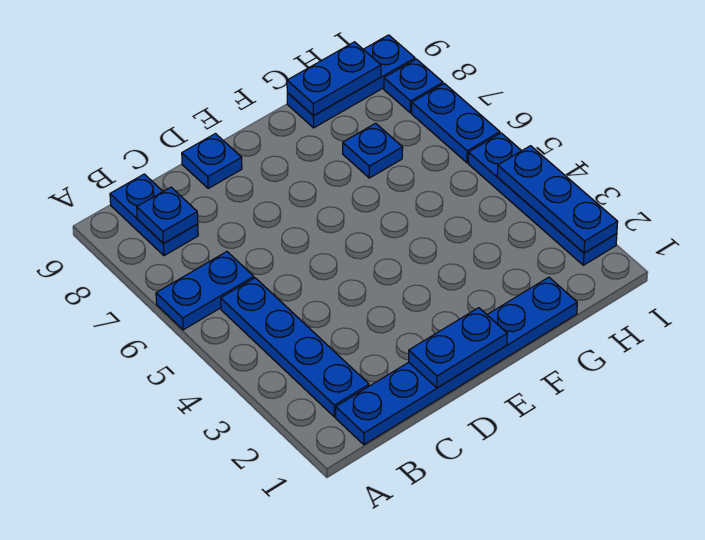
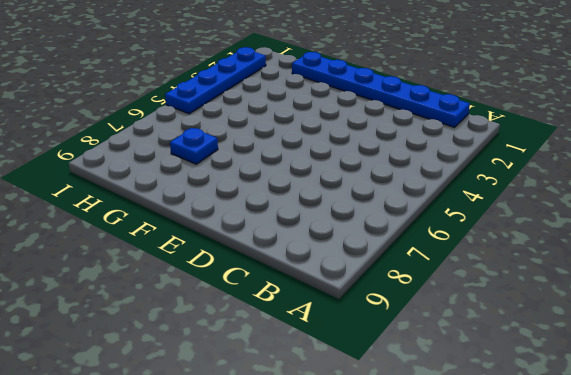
none -> blue 1x2 plate [156,252,254,330]
none -> blue 1x4 plate [221,278,369,417]
none -> blue 1x2 plate [110,174,198,256]

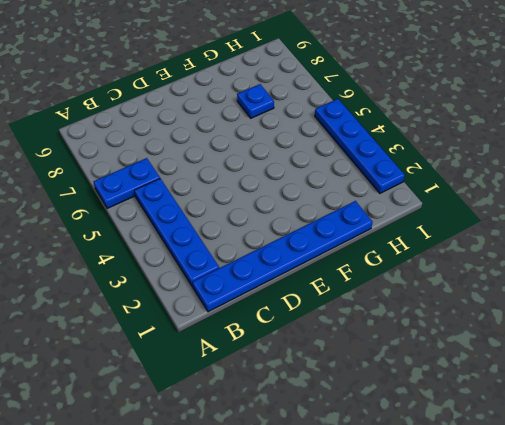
none -> blue 1x2 plate [110,174,198,256]
none -> blue 1x1 plate [182,134,242,189]
none -> blue 1x3 plate [287,35,415,128]

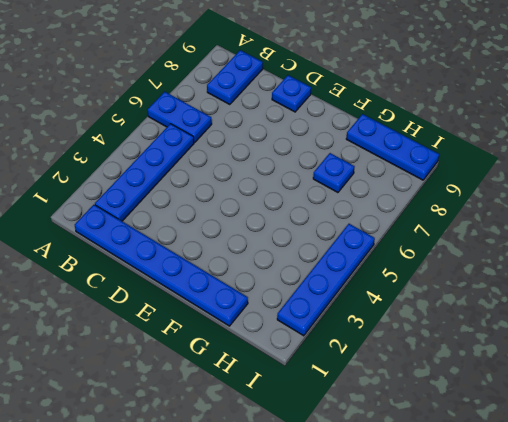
none -> blue 1x2 plate [412,84,500,163]
none -> blue 1x1 plate [384,59,443,113]
none -> blue 1x1 plate [137,187,198,244]

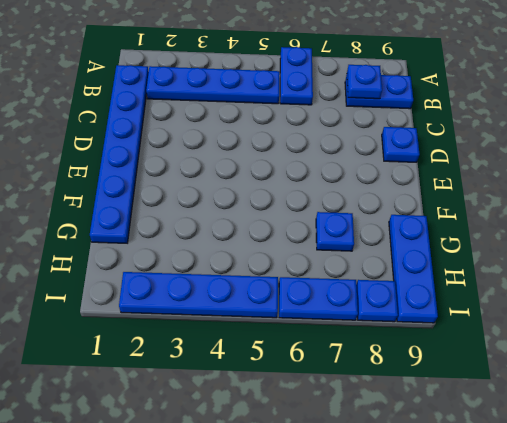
none -> blue 1x2 plate [409,308,507,388]
none -> blue 1x2 plate [287,42,381,116]
none -> blue 1x3 plate [497,146,618,253]

